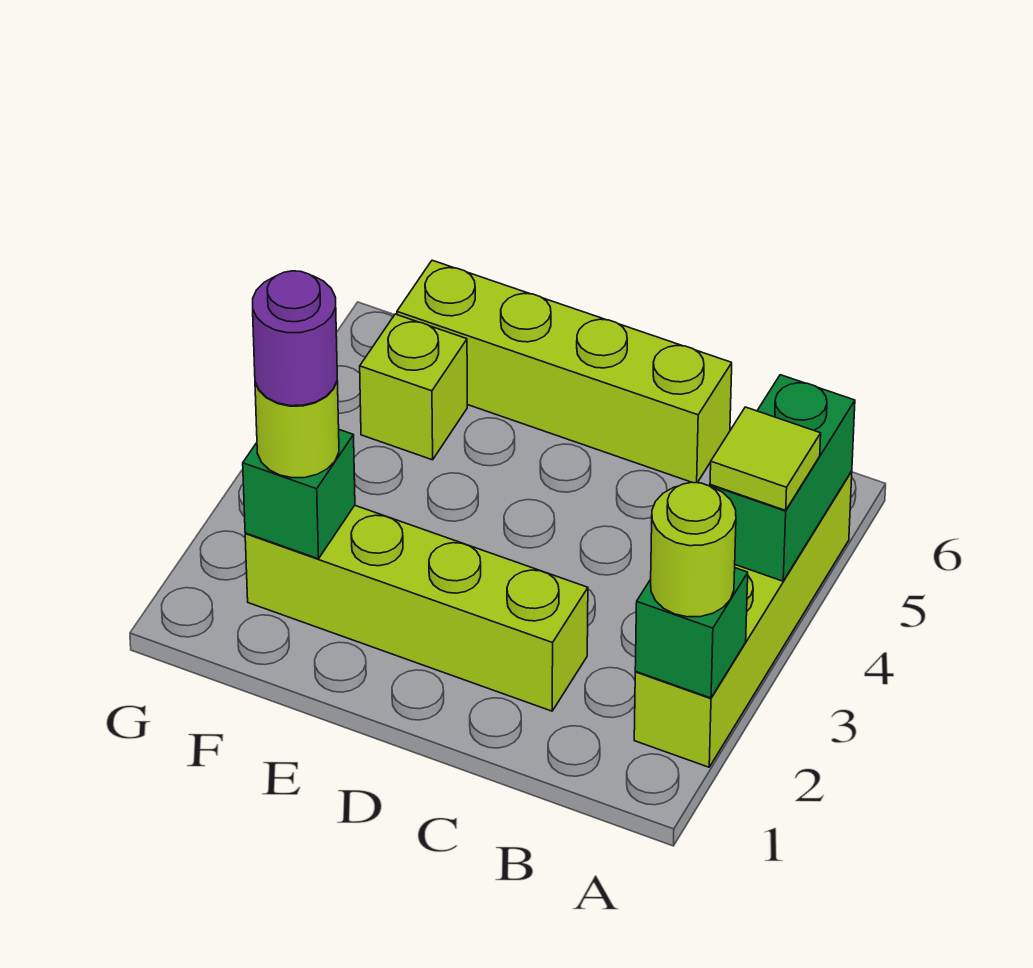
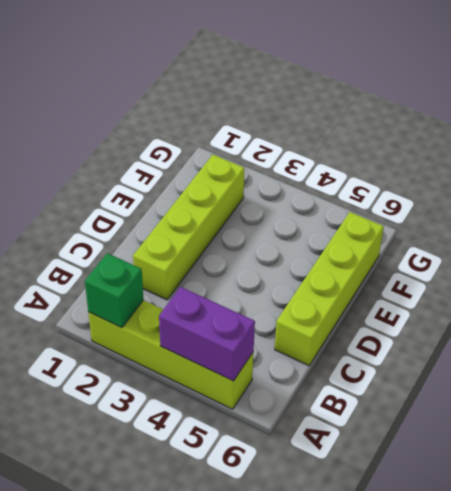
purple 1x2 brick [159,287,255,381] -> green 1x2 brick [710,375,855,581]
none -> lime 1x1 brick [360,314,467,460]
none -> green 1x1 brick [243,430,355,559]

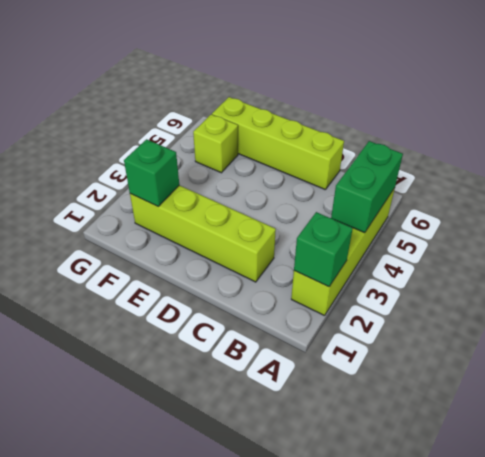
none -> lime 1x1 round brick [651,482,736,617]
none -> lime 1x1 tile [710,407,821,510]

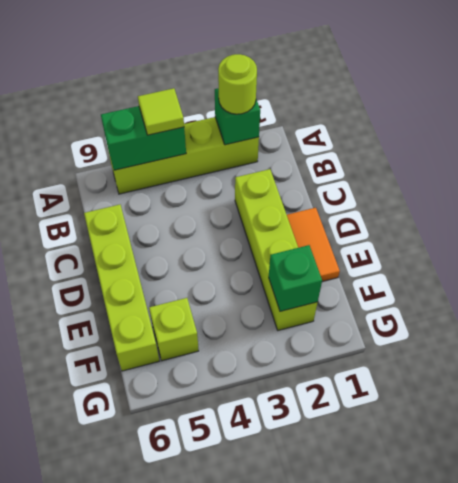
orange 1x2 tile [287,208,340,282] -> none
none -> lime 1x1 round brick [255,381,339,478]
none -> purple 1x1 round brick [253,271,337,406]

